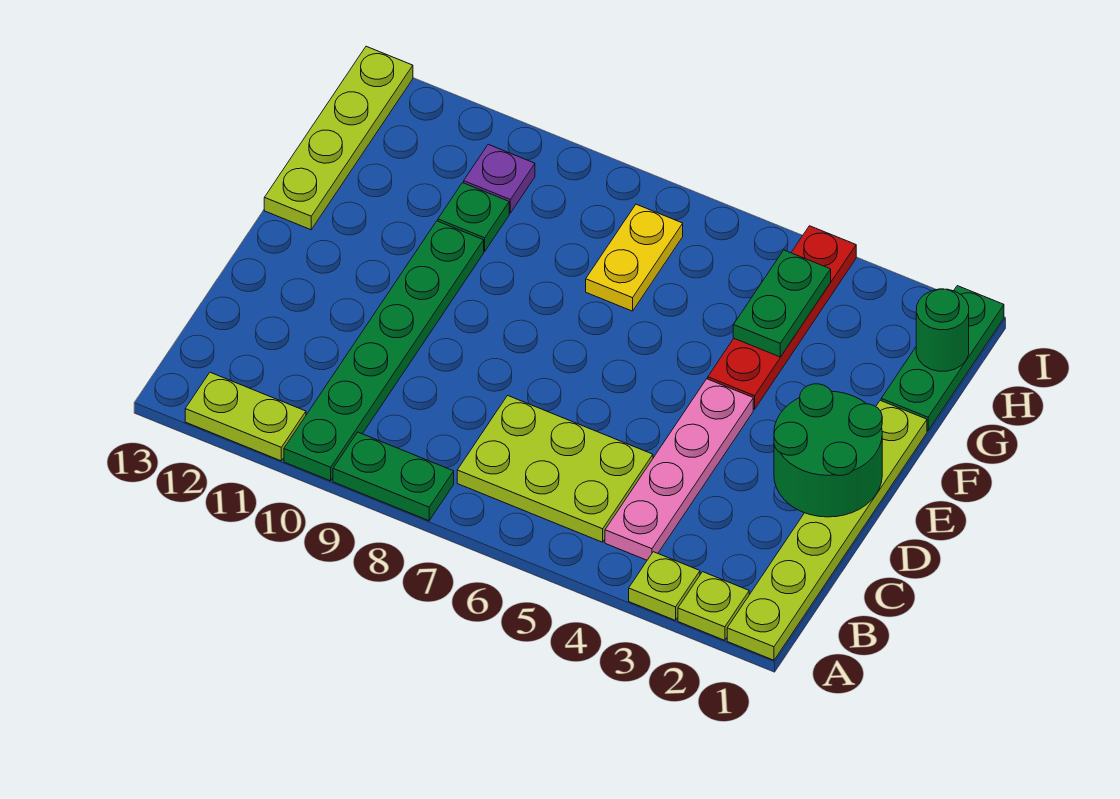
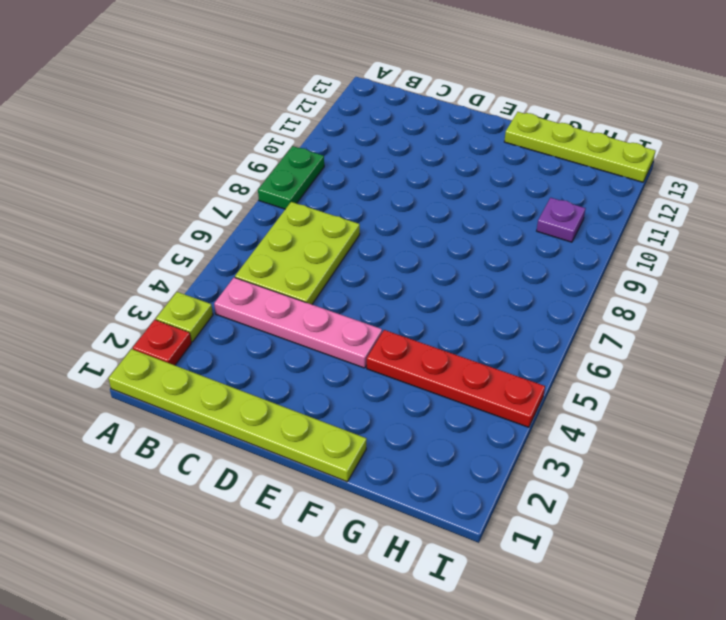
red 1x1 plate [133,320,191,365] -> lime 1x1 plate [678,572,749,640]
none -> green 1x6 plate [284,221,484,481]
none -> lime 1x2 plate [185,372,306,461]
none -> green 1x3 plate [881,286,1004,431]

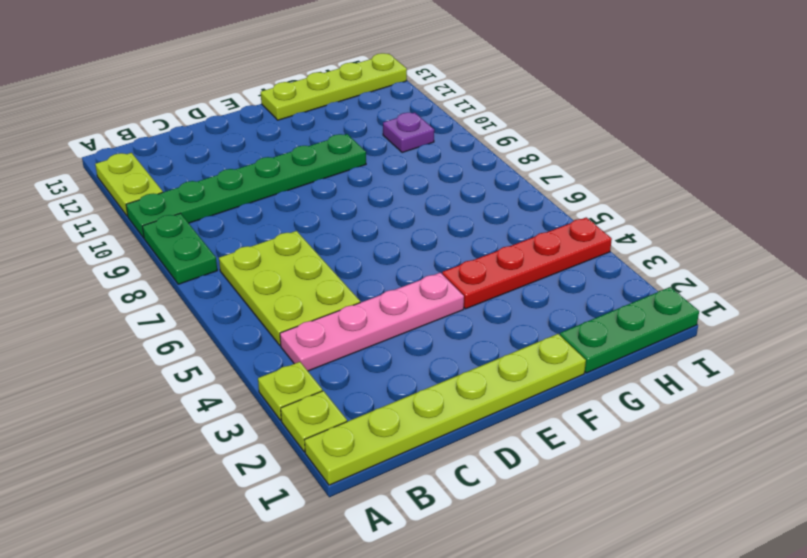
none -> yellow 1x2 plate [586,204,683,311]
none -> green 1x1 plate [438,183,509,251]
none -> green 2x2 round brick [774,384,882,517]

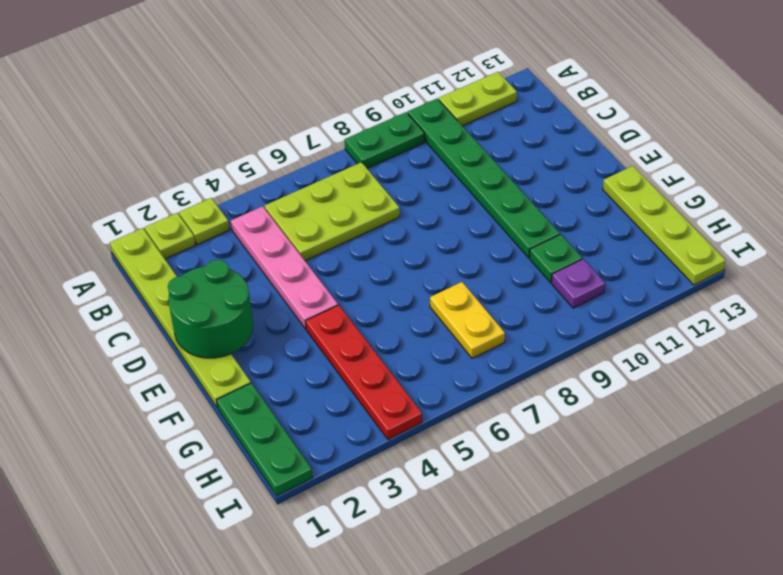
none -> green 1x2 plate [733,250,831,357]
none -> green 1x1 round brick [916,289,969,371]

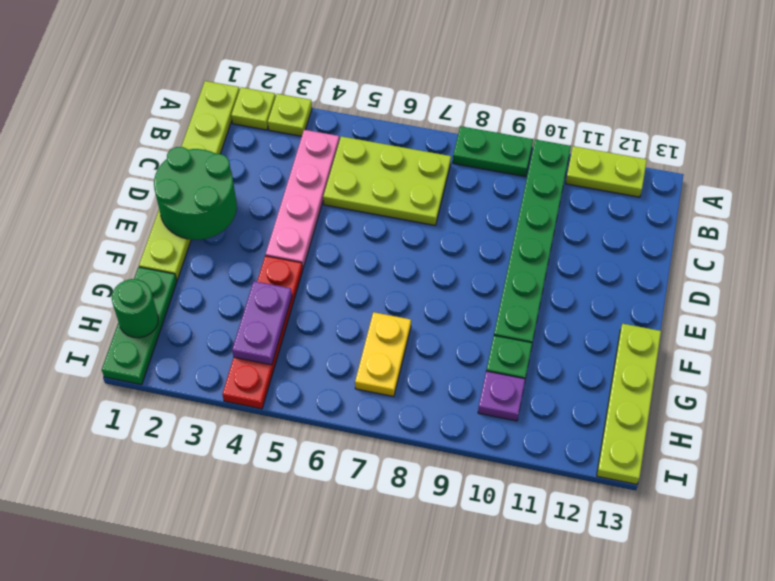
purple 1x2 plate [232,281,292,365] -> green 1x2 plate [733,250,831,357]

